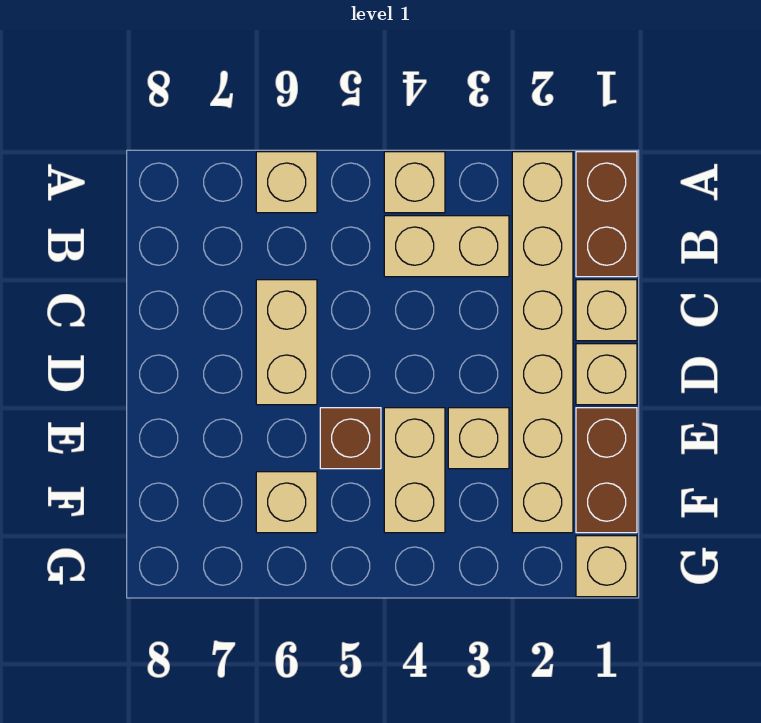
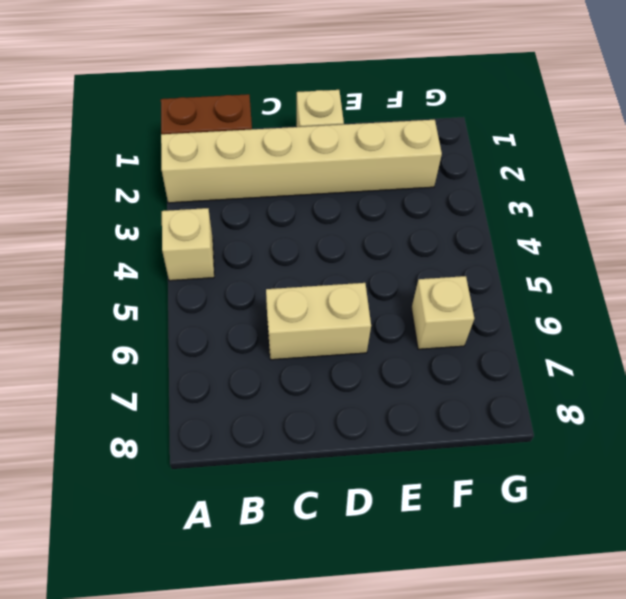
none -> tan 1x1 brick [256,152,317,213]
none -> tan 1x2 brick [384,216,509,277]
none -> tan 1x1 brick [576,280,637,341]

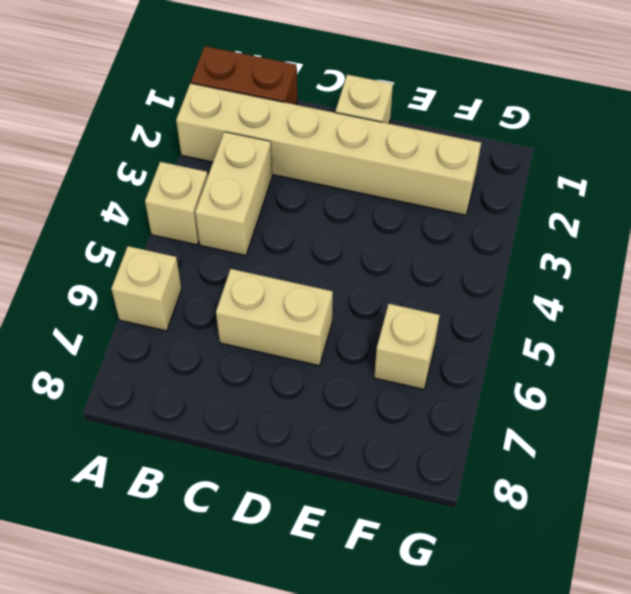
none -> tan 1x1 brick [576,280,637,341]
none -> brown 1x2 brick [576,408,637,533]
none -> tan 1x1 brick [448,408,509,469]

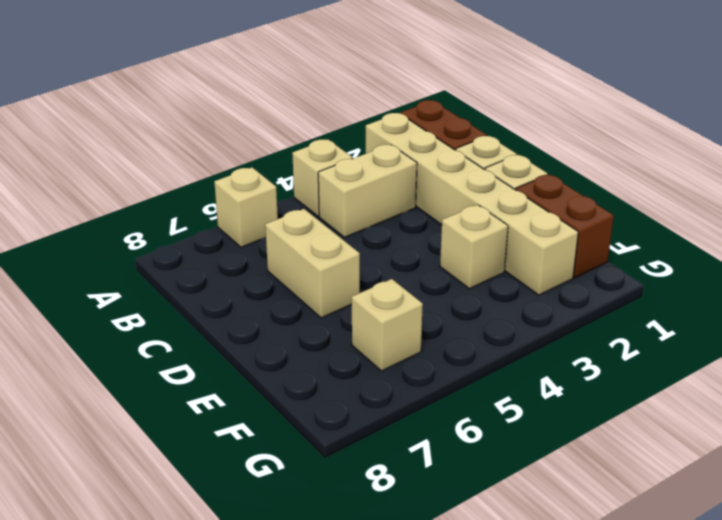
none -> tan 1x2 brick [384,408,445,533]
none -> brown 1x1 brick [320,408,381,469]
none -> tan 1x1 brick [576,536,637,597]

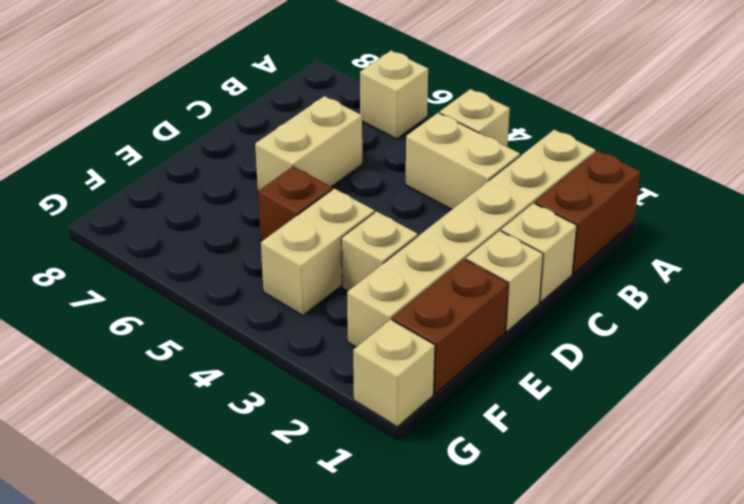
none -> tan 1x1 brick [256,472,317,533]

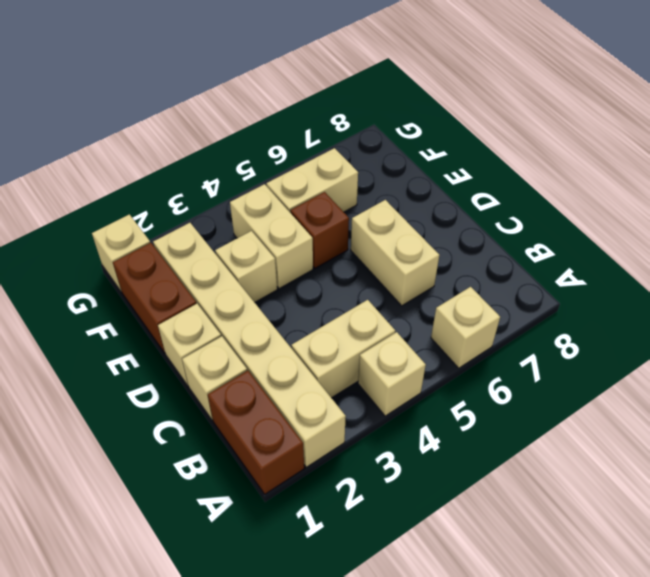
tan 1x2 brick [266,148,358,213] -> tan 1x1 brick [256,472,317,533]

